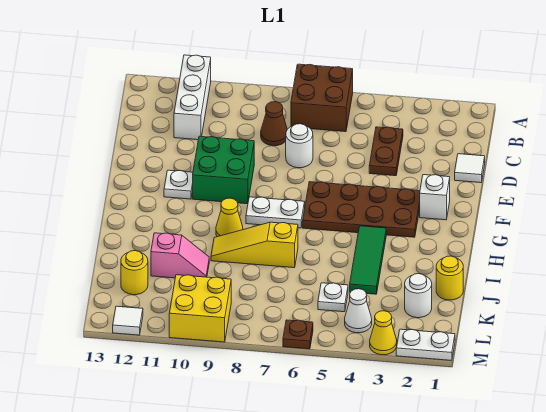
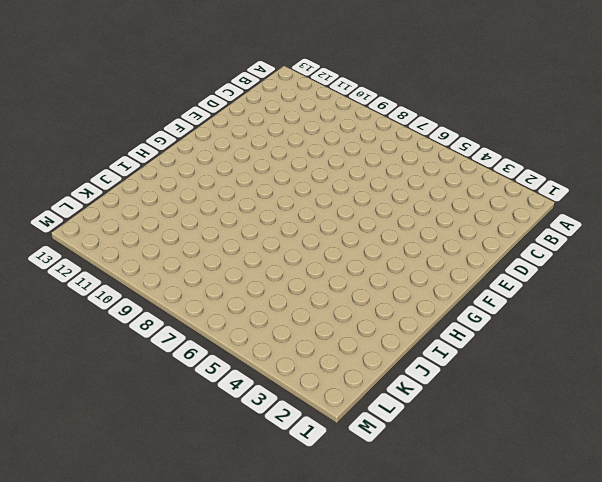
none -> brown 2x2 brick [291,64,353,132]
none -> white 1x3 brick [174,55,211,140]
none -> brown 1x2 plate [369,127,403,176]

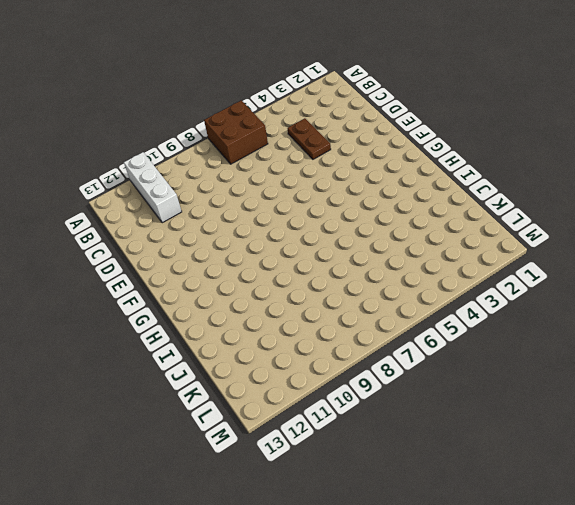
none -> brown 1x1 cone [261,102,287,146]
none -> white 1x1 tile [455,154,485,183]
none -> white 1x1 round brick [286,124,313,168]

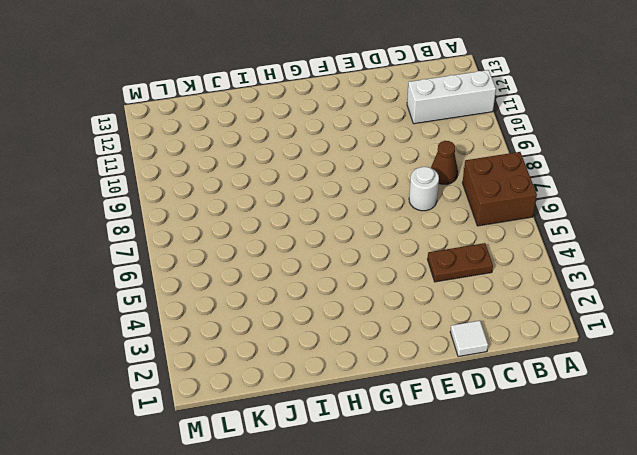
none -> green 2x2 brick [193,136,254,204]
none -> white 1x1 brick [420,175,450,220]
none -> brown 2x4 plate [303,182,420,237]

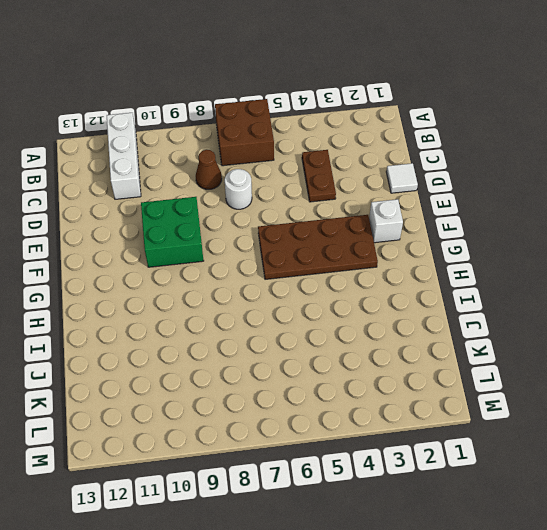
none -> white 1x1 plate [164,170,193,199]
none -> white 1x2 plate [246,197,305,228]
none -> green 1x3 tile [350,226,386,294]

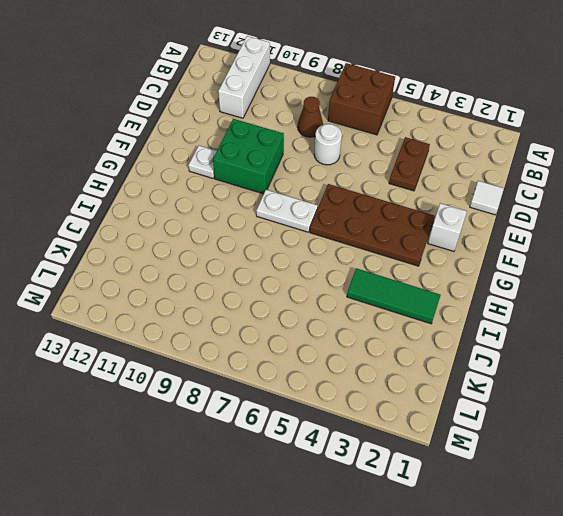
green 1x3 tile [347,268,441,324] -> green 1x3 tile turned to [350,226,386,294]
none -> yellow 1x1 cone [216,198,243,237]
none -> yellow 1x3 slope [211,222,298,268]
none -> yellow 1x1 round brick [436,256,463,300]

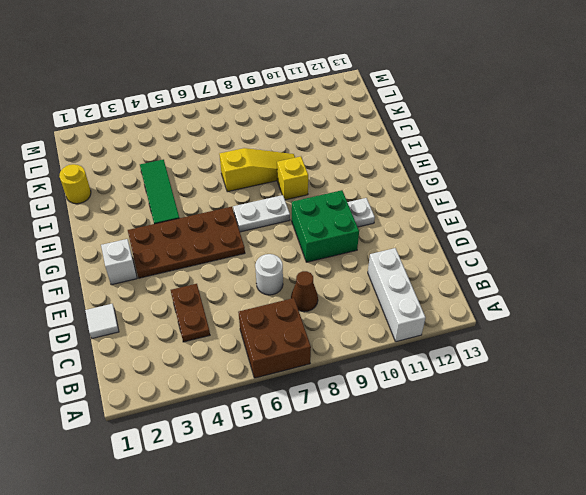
yellow 1x1 brick [277,156,308,200] -> yellow 1x1 cone [216,198,243,237]
none -> pink 1x2 slope [151,233,209,278]
none -> white 1x1 round brick [405,274,432,318]
none -> white 1x1 plate [318,283,348,312]

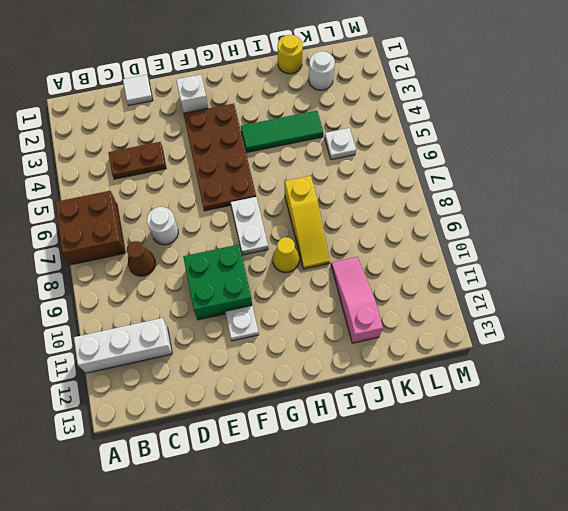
pink 1x3 slope [331,257,383,343] -> pink 1x2 slope [151,233,209,278]
none -> yellow 1x1 round brick [121,251,148,295]
none -> white 1x1 cone [345,289,372,333]
none -> yellow 2x2 brick [169,275,231,342]

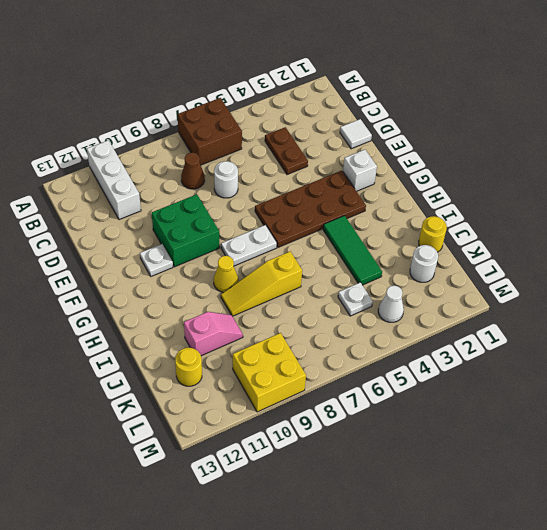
none -> white 1x2 plate [396,329,455,360]
none -> yellow 1x1 cone [370,311,397,355]
none -> brown 1x1 plate [283,320,313,349]

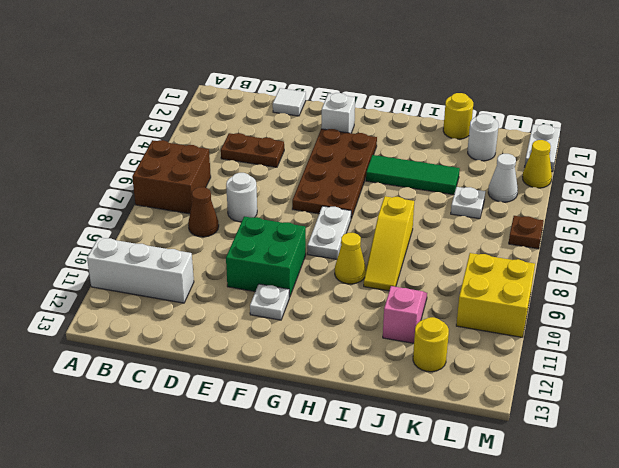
none -> white 1x1 tile [113,306,143,335]

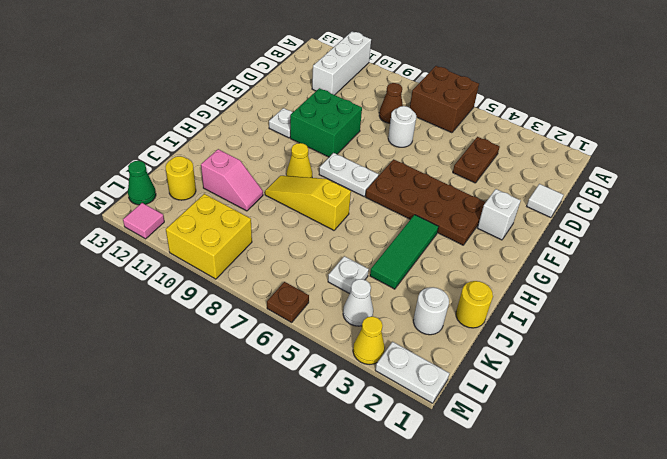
green 1x1 cone [128,161,156,205] -> none
pink 1x1 tile [123,203,164,239] -> white 1x1 tile [113,306,143,335]

